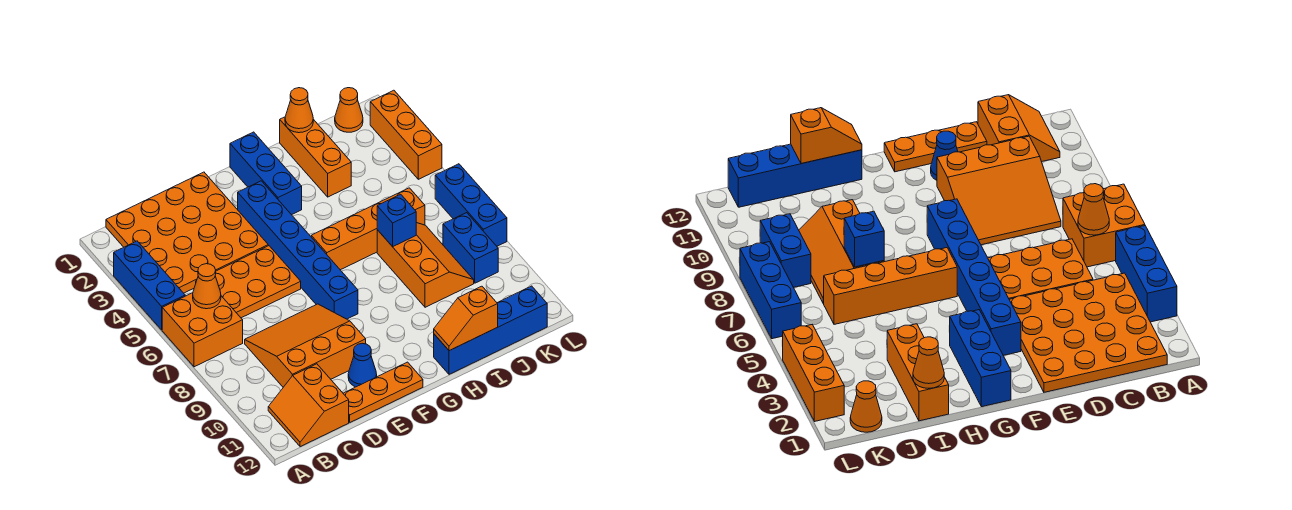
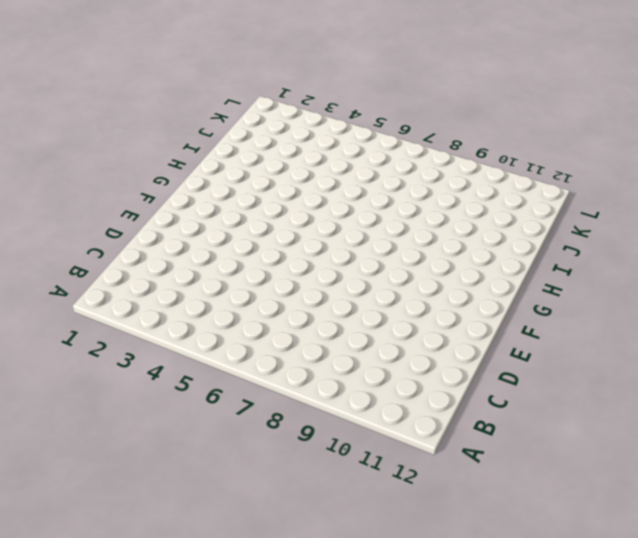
none -> blue 1x3 brick [114,241,185,330]
none -> orange 2x2 brick [162,293,243,367]
none -> orange 4x4 plate [106,172,268,293]

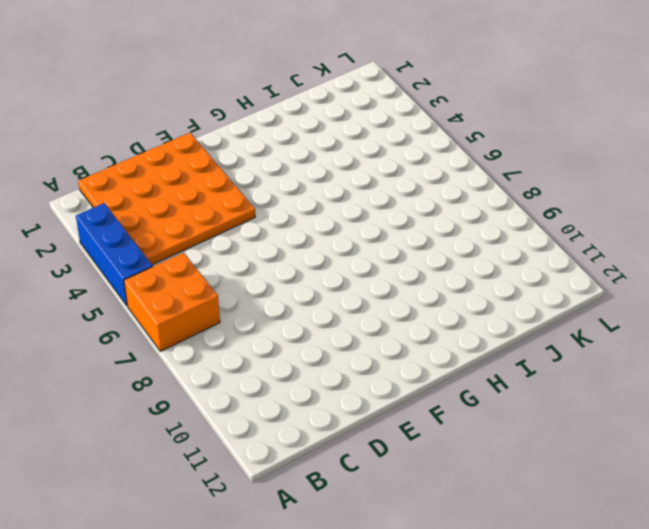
none -> orange 2x2 slope [268,364,349,447]
none -> orange 2x3 plate [215,246,301,318]
none -> orange 3x3 slope [245,304,366,387]

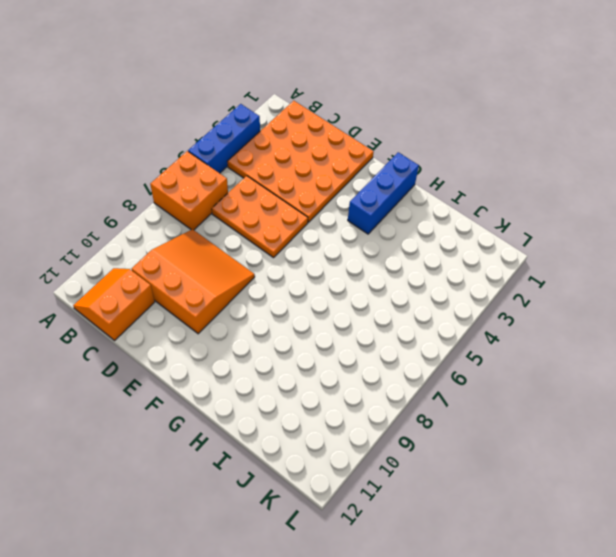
none -> orange 1x3 plate [343,362,423,422]
none -> blue 1x1 cone [348,343,377,387]
none -> blue 1x6 brick [238,181,358,319]

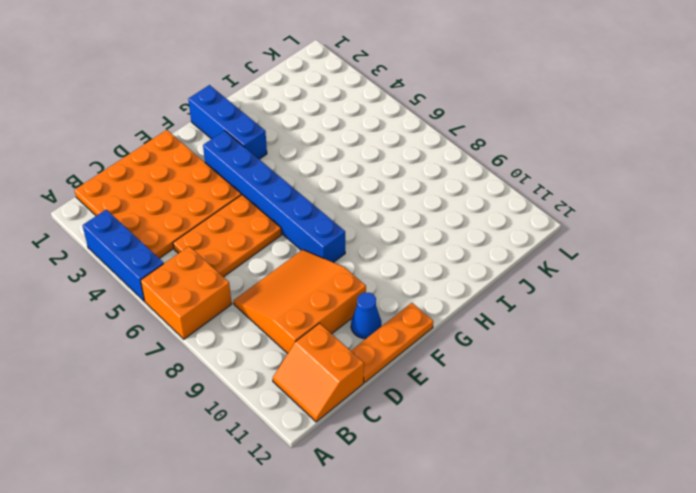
none -> orange 1x4 brick [311,188,425,270]
none -> blue 1x4 brick [434,286,547,374]
none -> orange 1x3 brick [280,117,351,197]

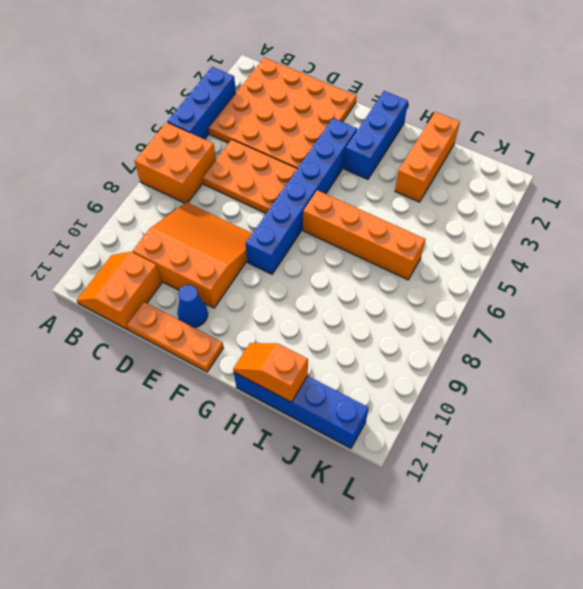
none -> orange 2x3 slope [377,223,474,307]
none -> orange 1x1 cone [335,88,363,132]
none -> blue 1x2 brick [443,213,498,283]

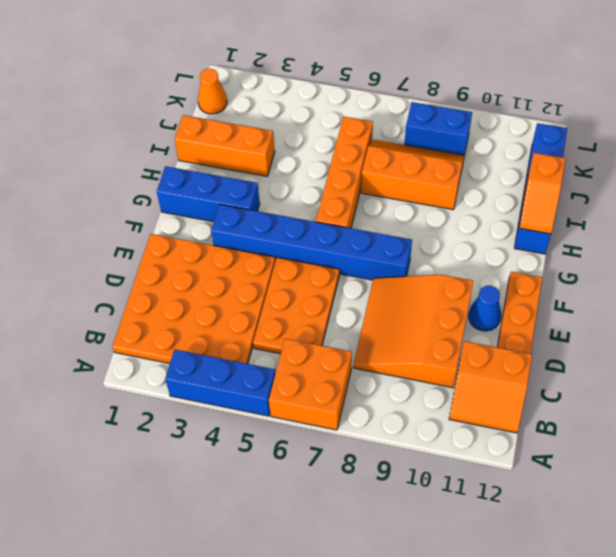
none -> orange 1x3 brick [370,90,442,179]
none -> blue 1x3 brick [435,164,507,246]
none -> orange 1x1 cone [193,264,221,309]

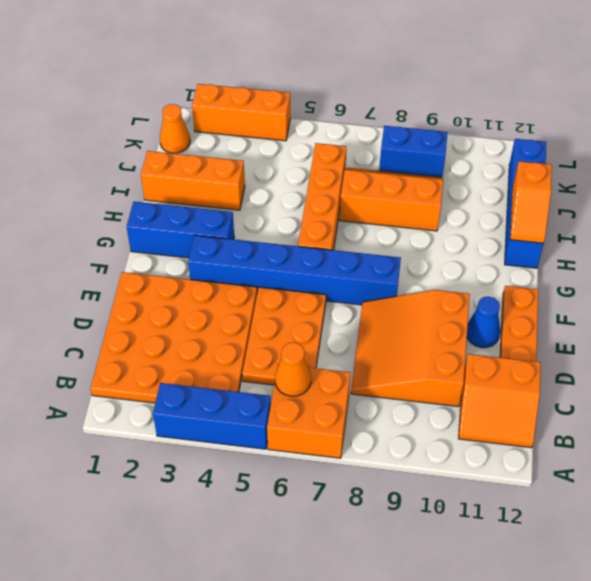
none -> blue 1x3 brick [435,164,507,246]
none -> orange 1x1 cone [285,88,313,133]
none -> blue 1x1 brick [377,194,416,247]

